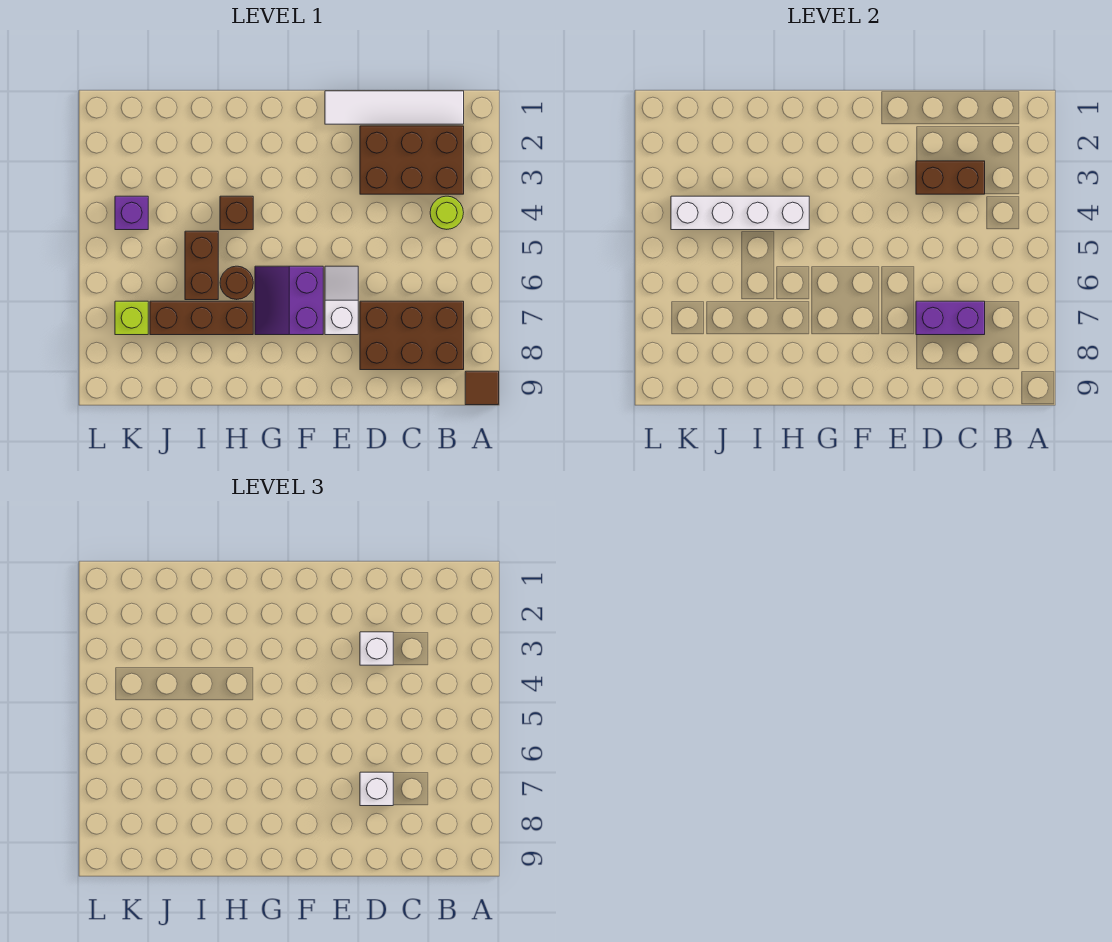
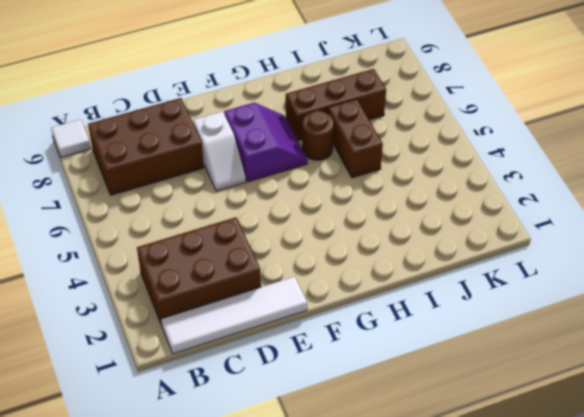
white 1x1 tile [51,119,91,157] -> brown 1x1 tile [465,371,499,405]
none -> lime 1x1 round brick [430,196,463,229]
none -> brown 1x1 brick [220,196,253,230]
none -> purple 1x1 brick [115,196,148,230]

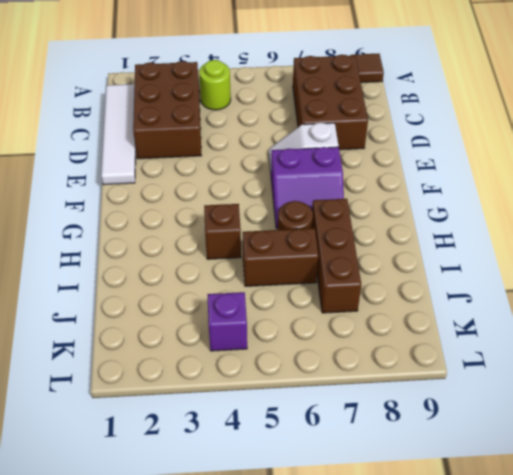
none -> lime 1x1 brick [115,301,148,335]
none -> brown 1x2 brick [916,161,985,194]
none -> purple 1x2 brick [916,301,985,335]

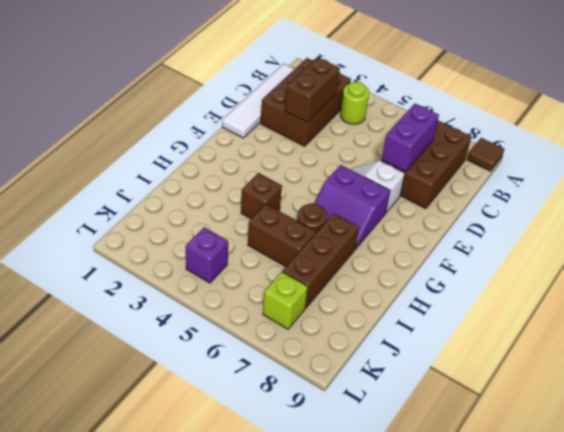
none -> white 1x4 brick [671,196,809,230]
none -> white 1x1 brick [360,632,393,665]
none -> white 1x1 brick [360,772,393,806]

